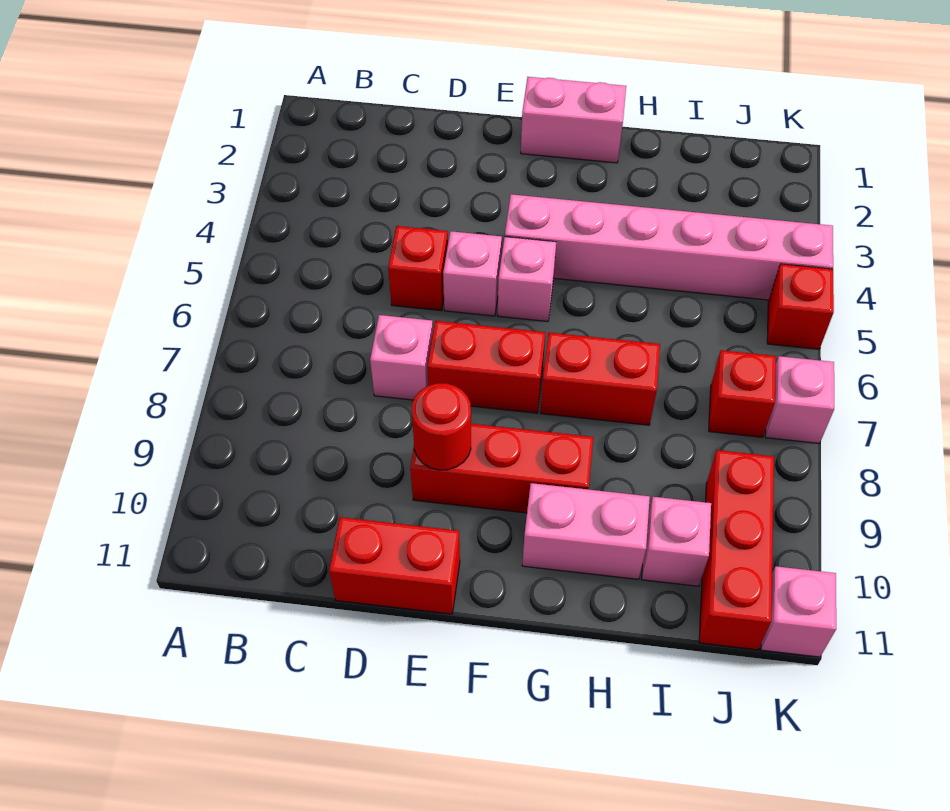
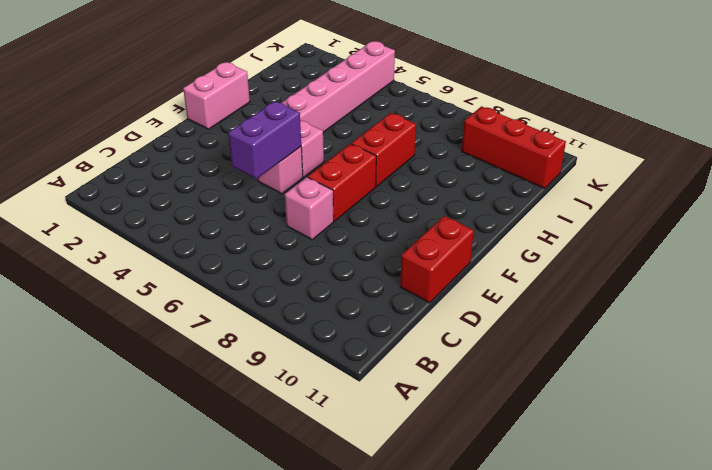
purple 1x2 brick [228,101,301,179] -> none
none -> red 1x1 brick [388,226,448,311]
none -> red 1x3 brick [410,424,593,513]
none -> pink 1x2 brick [522,483,650,579]

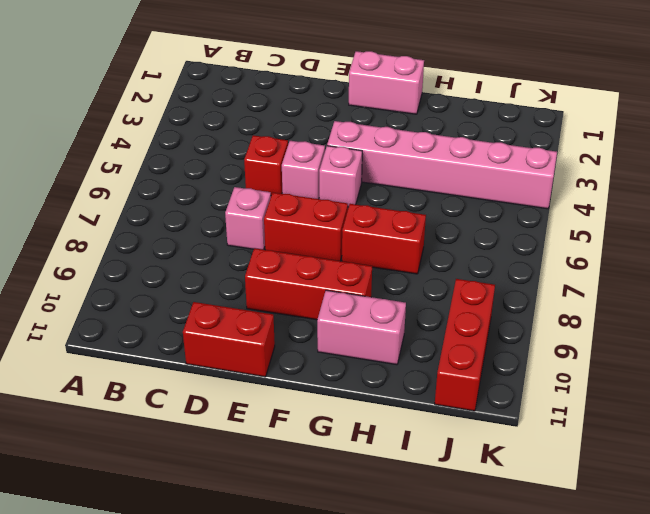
none -> pink 1x1 brick [642,497,711,586]
none -> red 1x1 brick [709,350,776,437]
none -> red 1x1 brick [767,264,834,349]

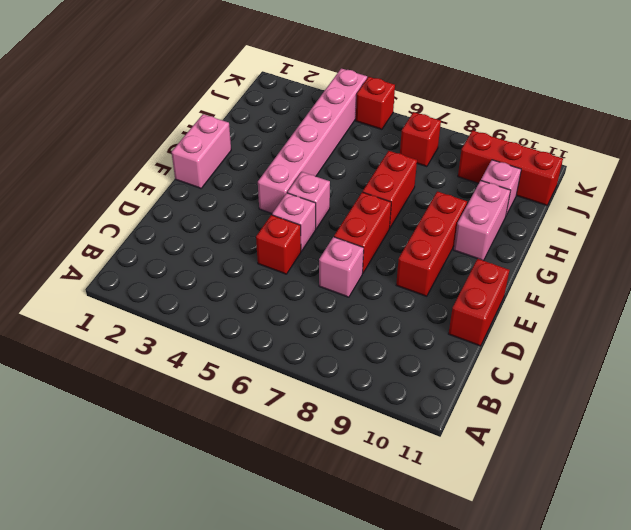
none -> pink 1x1 brick [765,356,834,443]
none -> pink 1x1 brick [761,566,836,657]
none -> red 1x1 round brick [412,383,471,470]

